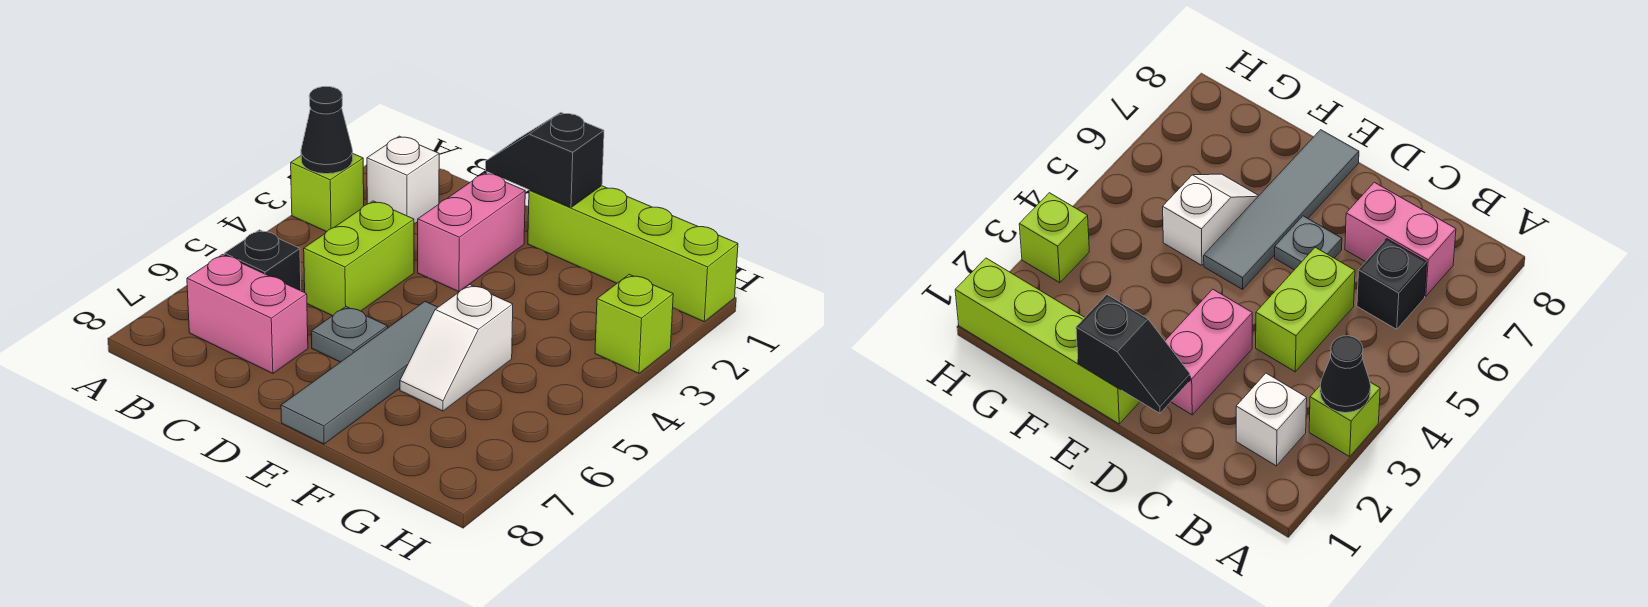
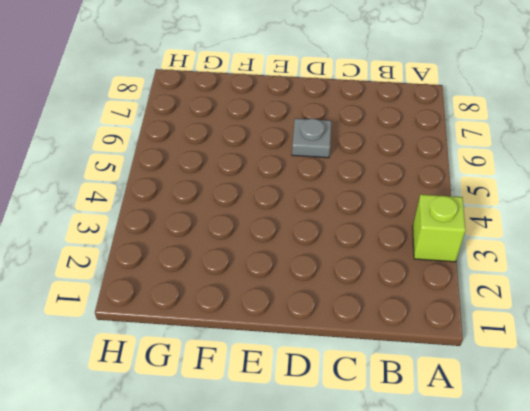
none -> white 1x1 brick [367,136,439,224]
none -> black 1x1 brick [224,230,301,291]
none -> pink 1x2 brick [187,254,308,373]

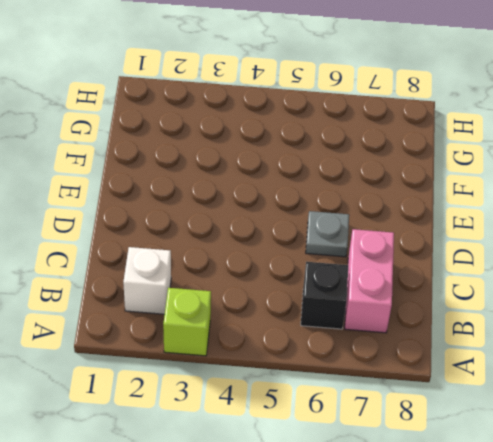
none -> lime 1x2 brick [304,201,414,316]
none -> pink 1x2 brick [418,173,525,292]
none -> lime 1x4 brick [528,186,738,322]

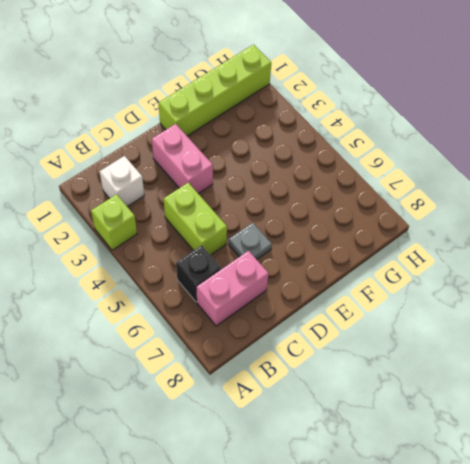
none -> grey 1x4 tile [281,302,438,444]
none -> white 1x2 slope [400,285,513,411]
none -> lime 1x1 brick [595,274,673,373]

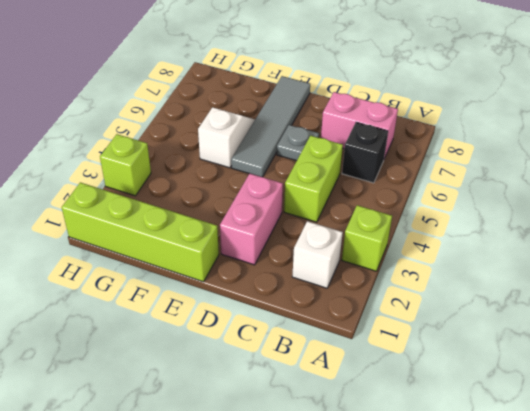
none -> black 1x1 cone [301,87,353,174]
none -> black 1x2 slope [486,113,604,208]

